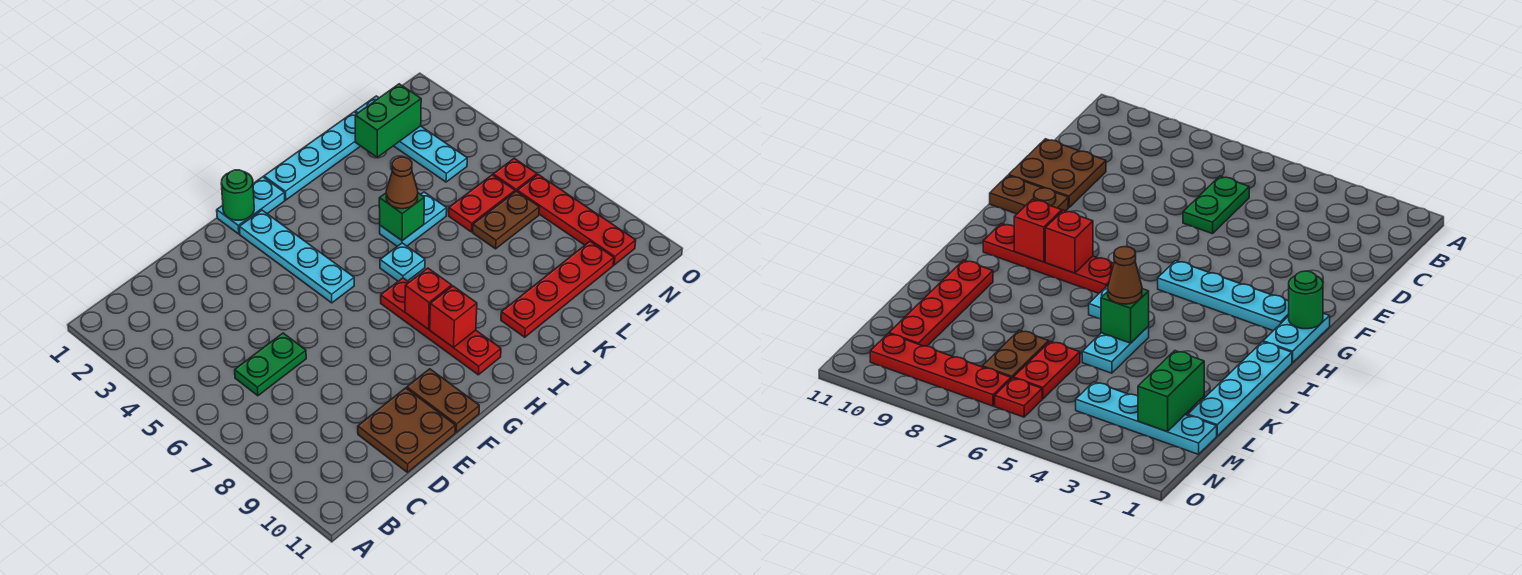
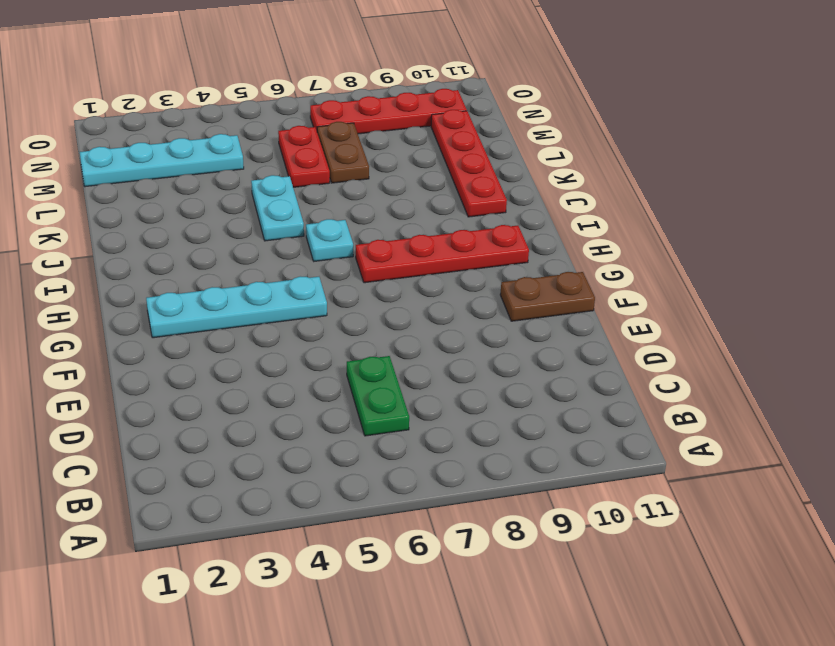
none -> brown 2x2 plate [358,388,455,472]
none -> cyan 1x2 plate [217,177,285,234]
none -> cyan 1x4 plate [264,112,360,200]

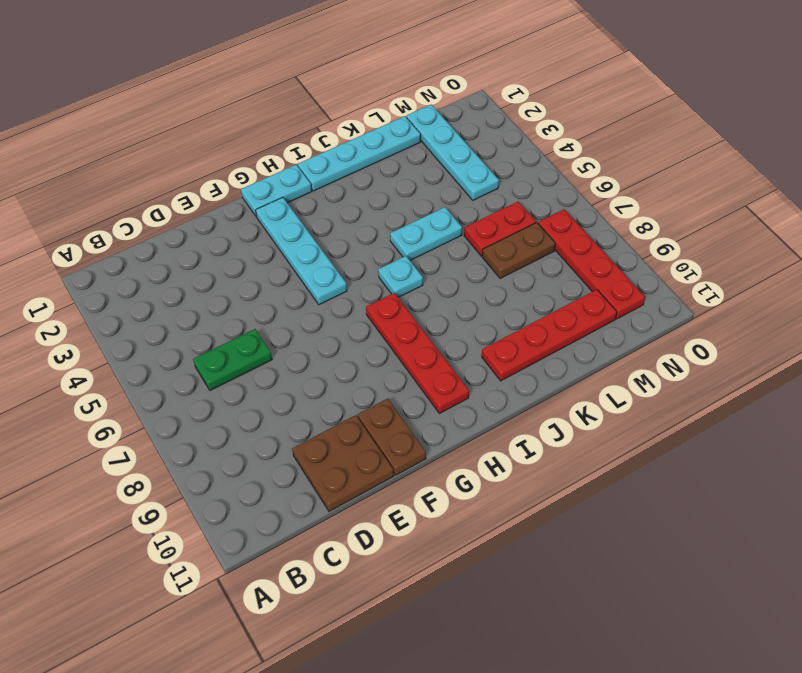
none -> red 1x1 plate [493,158,537,192]
none -> green 1x1 round brick [221,170,254,220]
none -> red 1x1 brick [405,268,452,329]

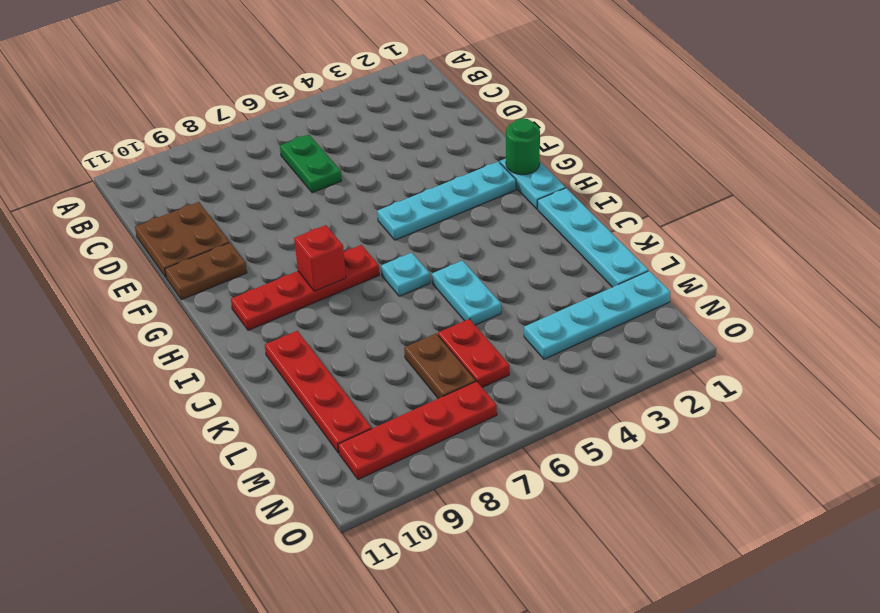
none -> red 1x1 plate [493,158,537,192]
none -> red 1x1 brick [430,286,477,347]
none -> green 1x1 brick [379,193,424,241]

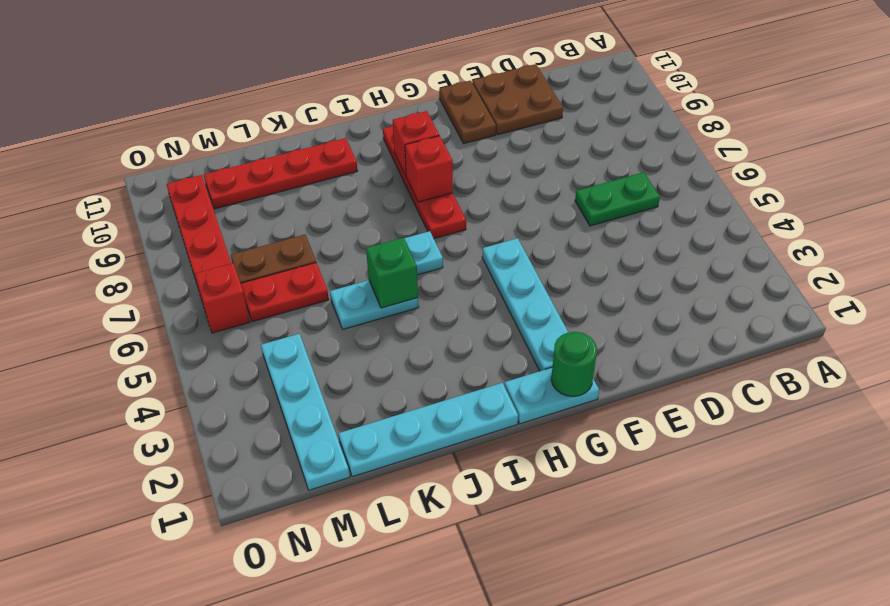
red 1x1 brick [195,263,250,333] -> red 1x1 plate [493,158,537,192]
none -> green 1x2 brick [355,84,421,157]
none -> brown 1x1 cone [386,157,418,209]

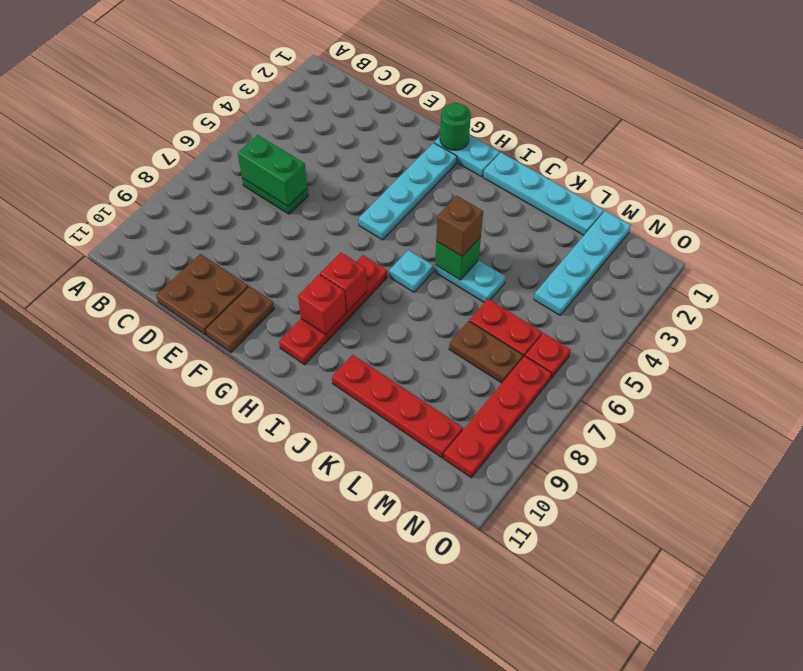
green 1x2 brick [238,135,307,206] -> green 1x2 brick moved to [355,84,421,157]
brown 1x1 brick [436,196,483,256] -> brown 1x1 cone [386,157,418,209]

